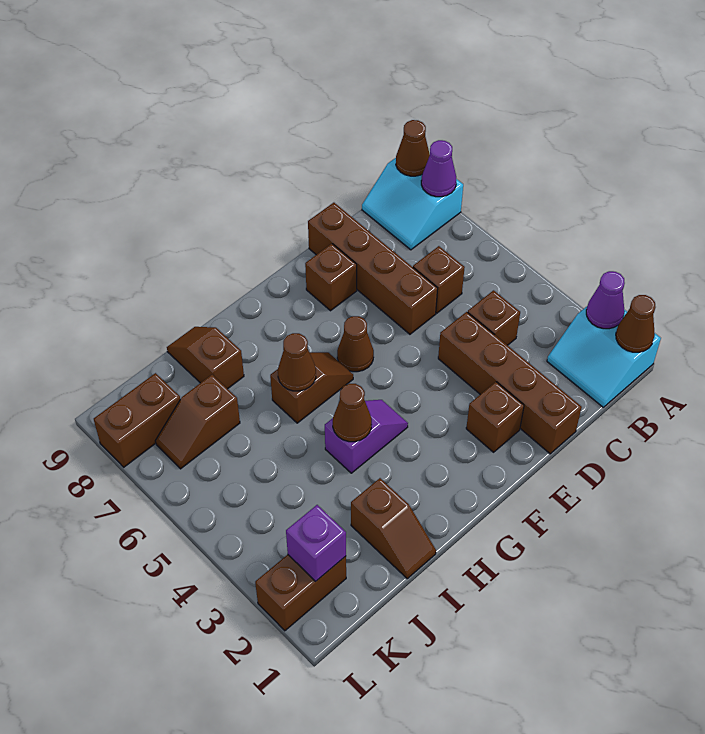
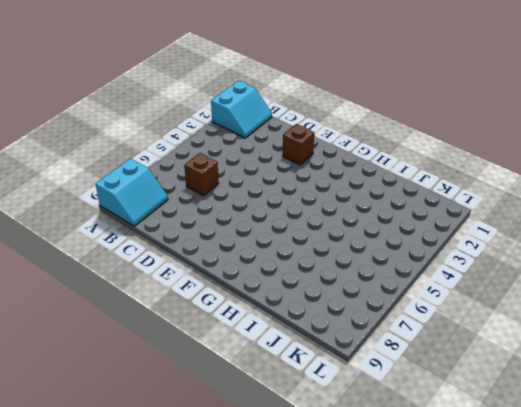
none -> brown 1x1 brick [468,290,520,345]
none -> brown 1x4 brick [438,312,582,454]
none -> brown 1x4 brick [308,203,438,334]

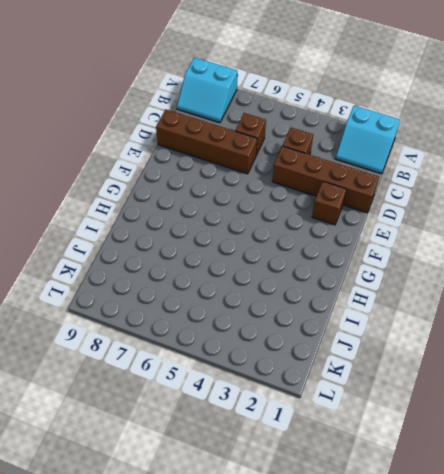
none -> brown 1x1 brick [305,244,357,311]
none -> brown 1x1 cone [337,316,374,372]
none -> purple 1x2 slope [325,400,408,473]

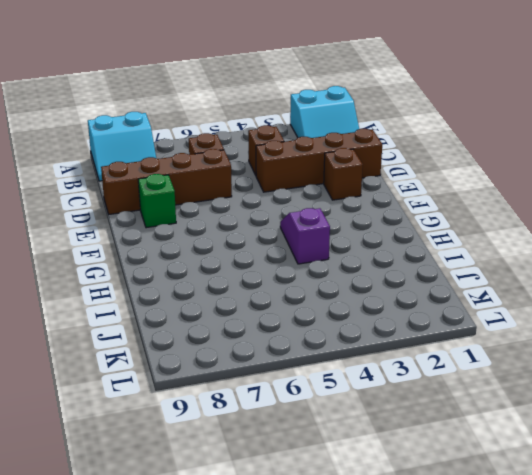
green 1x1 brick [138,174,176,228] -> brown 1x1 brick [305,244,357,311]
none -> brown 1x1 cone [337,316,374,372]
none -> brown 1x2 slope [270,352,353,423]
none -> brown 1x2 slope [351,478,436,579]

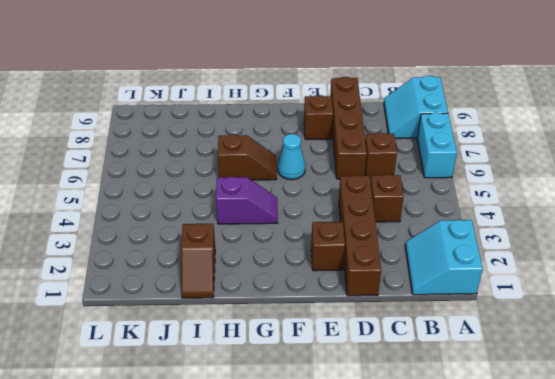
cyan 1x2 brick [417,112,457,178] -> none
cyan 1x1 cone [278,134,305,180] -> brown 1x1 cone [337,316,374,372]
none -> brown 1x2 slope [167,327,244,389]
none -> brown 1x2 slope [155,375,240,469]
none -> brown 1x2 brick [255,555,346,631]

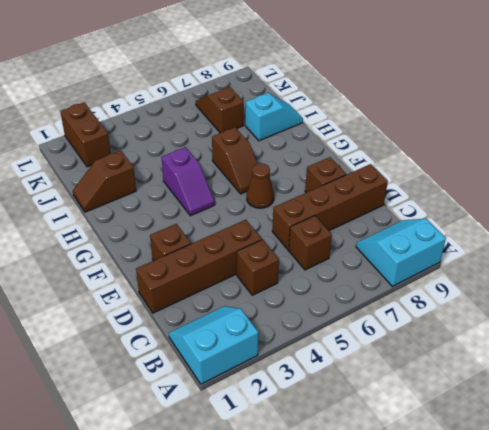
cyan 1x2 slope [245,93,303,141] -> brown 1x2 slope [167,327,244,389]
none -> brown 1x2 brick [94,373,180,467]
none -> brown 1x1 cone [616,295,655,352]
none -> purple 1x1 cone [586,271,625,329]

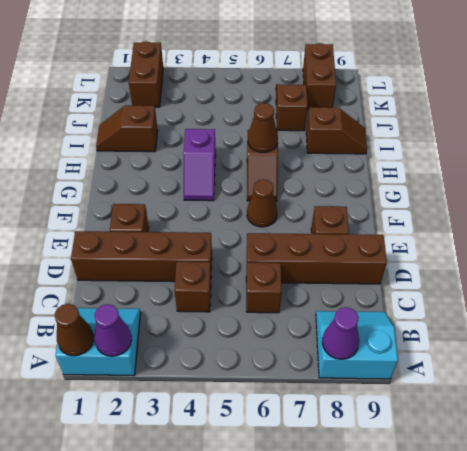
none -> brown 1x1 cone [396,120,430,176]
none -> brown 1x1 cone [333,384,372,442]
none -> purple 1x1 brick [286,505,346,581]

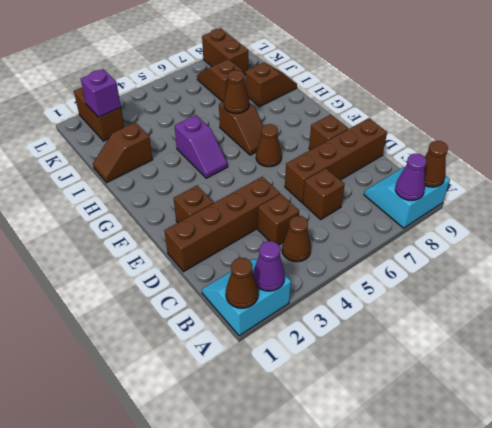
brown 1x1 cone [282,216,311,262] -> brown 1x1 cone moved to [333,384,372,442]

